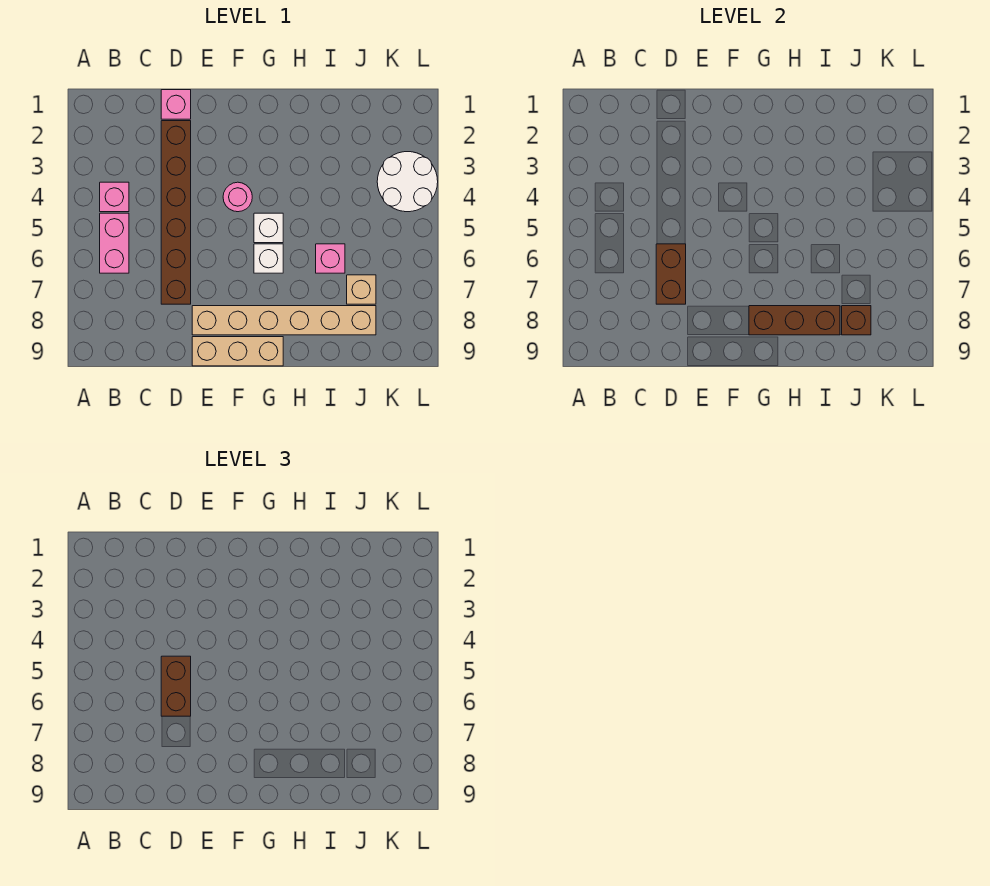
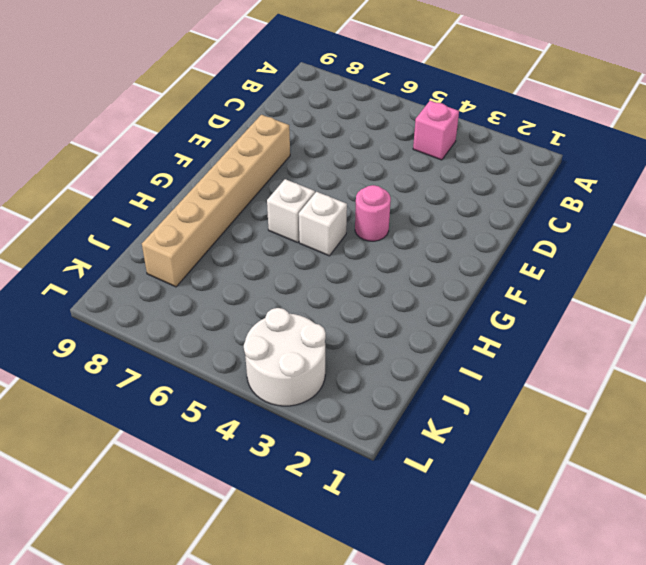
none -> pink 1x2 brick [100,213,129,273]
none -> pink 1x1 brick [161,90,191,119]
none -> brown 1x6 brick [161,121,191,304]

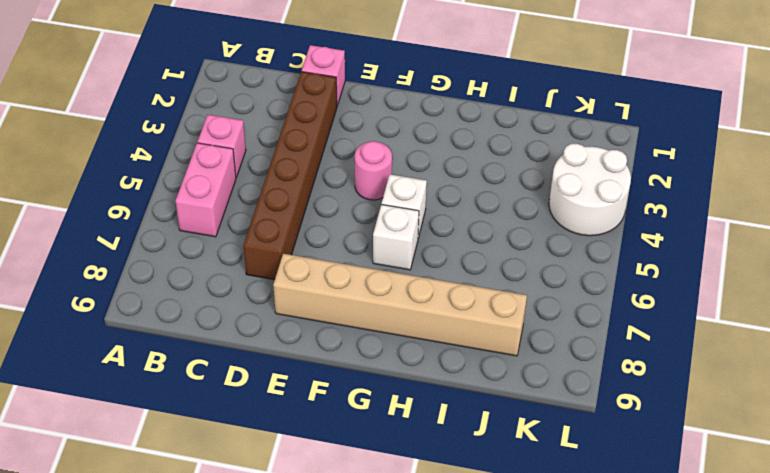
none -> tan 1x3 brick [192,337,283,366]
none -> pink 1x1 brick [316,244,345,273]
none -> tan 1x1 brick [347,275,376,304]

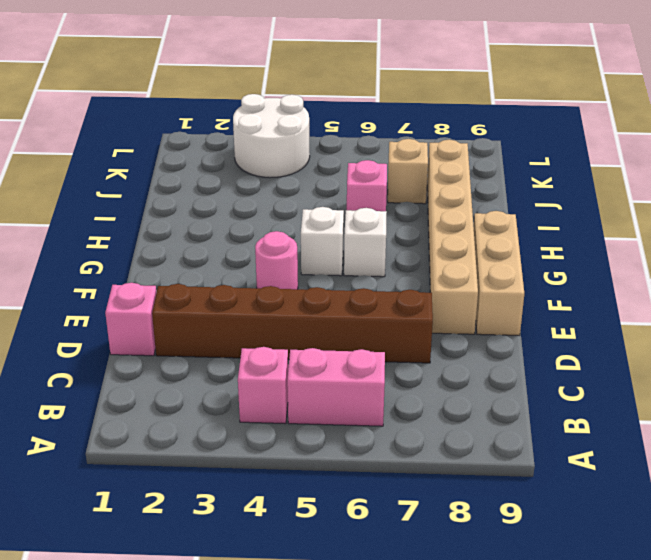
none -> brown 1x2 brick [656,244,686,304]
none -> brown 1x3 brick [749,306,840,335]
none -> brown 1x1 brick [842,306,871,335]

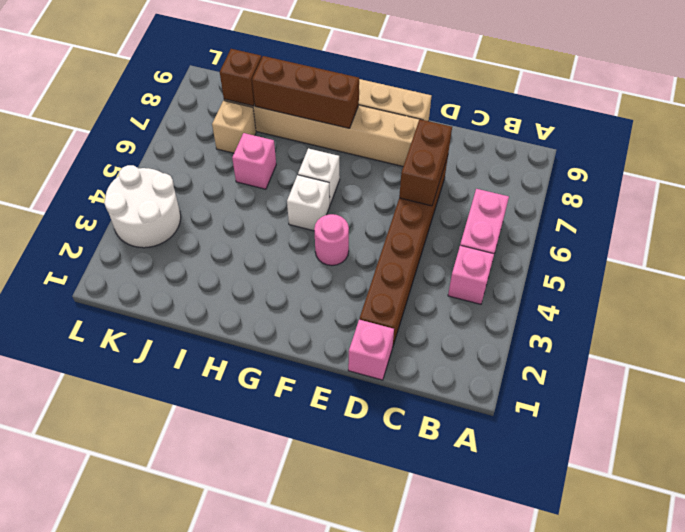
none -> brown 1x2 brick [161,656,191,716]

